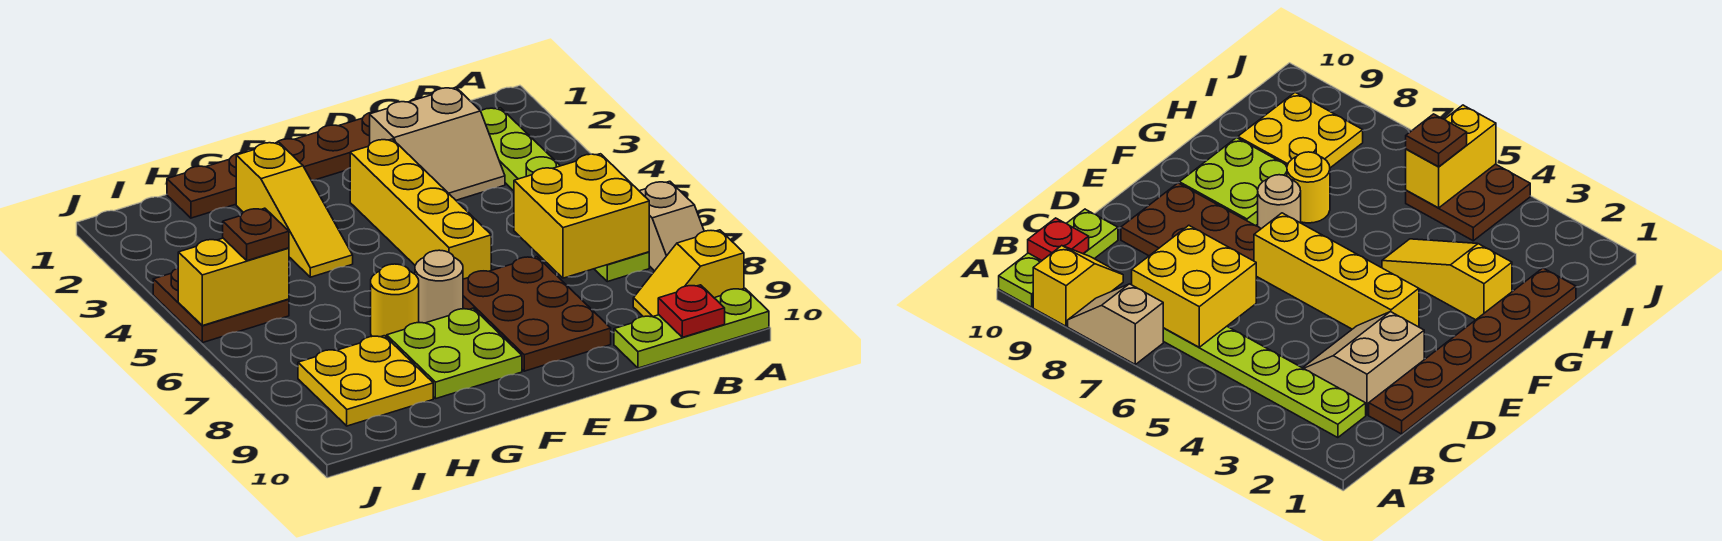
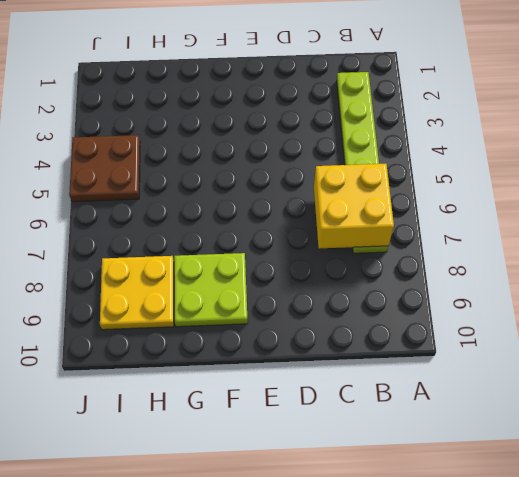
none -> tan 1x2 slope [640,181,704,271]
none -> yellow 1x2 slope [633,230,744,317]
none -> lime 1x3 plate [614,288,769,368]

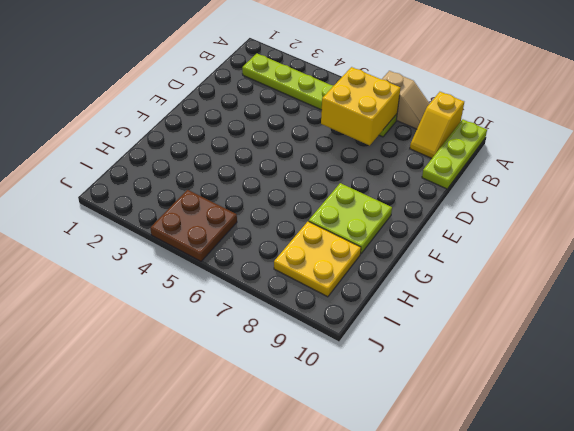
none -> brown 1x6 plate [167,98,420,218]
none -> tan 2x2 slope [370,87,505,200]
none -> brown 2x3 plate [463,257,611,371]

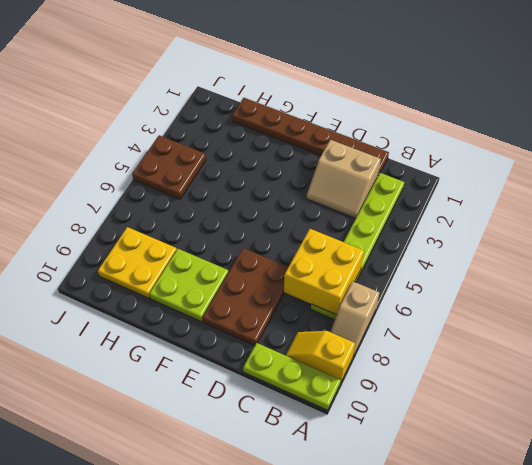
none -> yellow 1x4 brick [350,139,491,279]
none -> tan 1x1 round brick [415,250,463,323]
none -> yellow 1x3 slope [236,142,353,277]

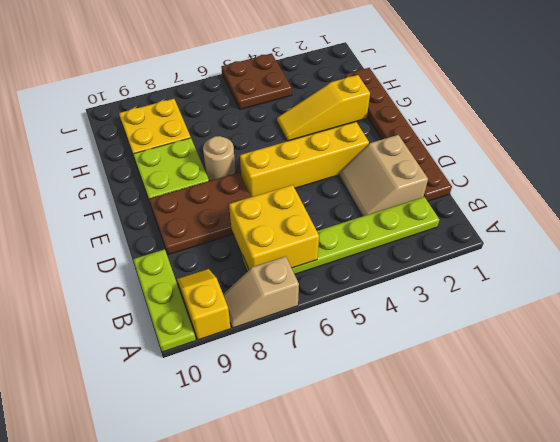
none -> yellow 1x1 round brick [371,264,419,337]
none -> red 1x1 plate [658,285,725,337]
none -> yellow 1x2 brick [178,238,289,326]

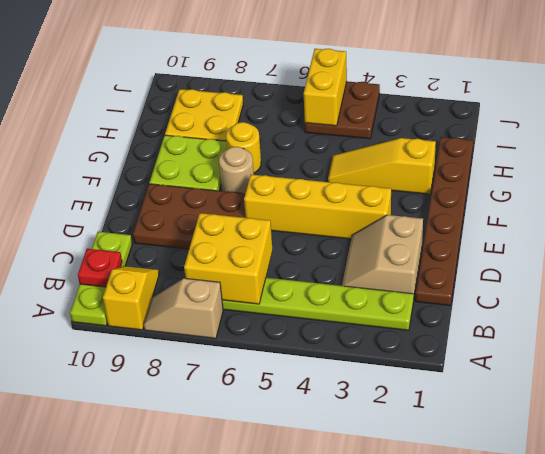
none -> brown 1x1 plate [223,208,289,261]

